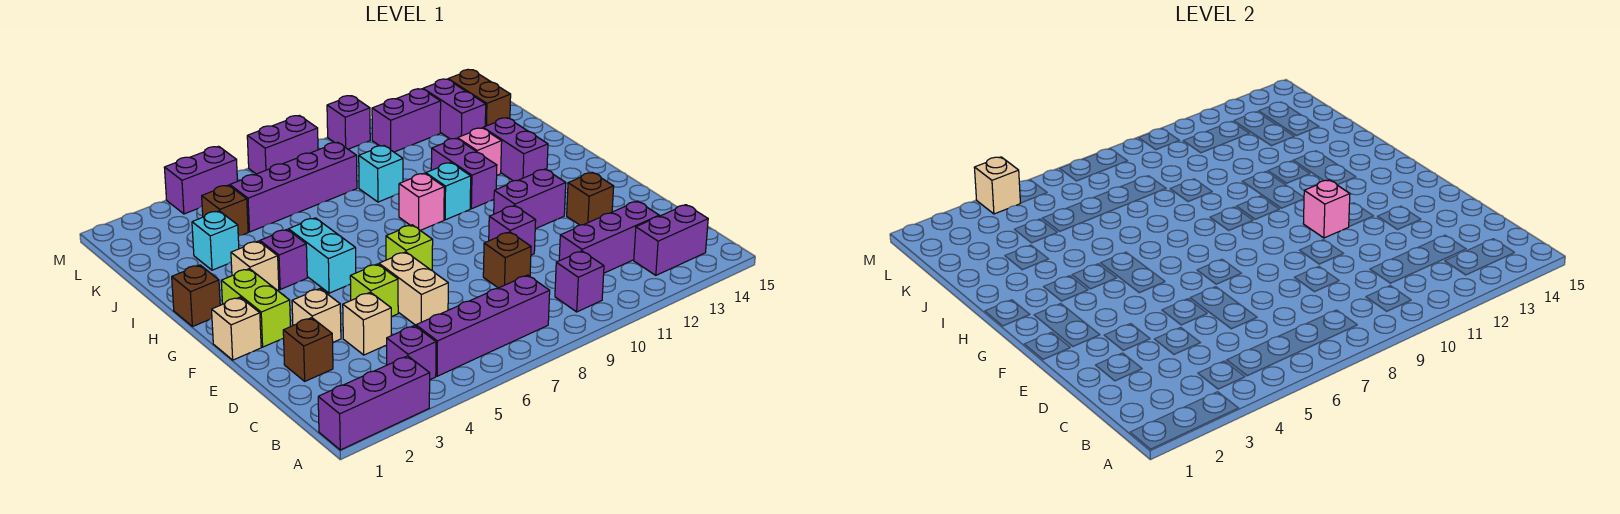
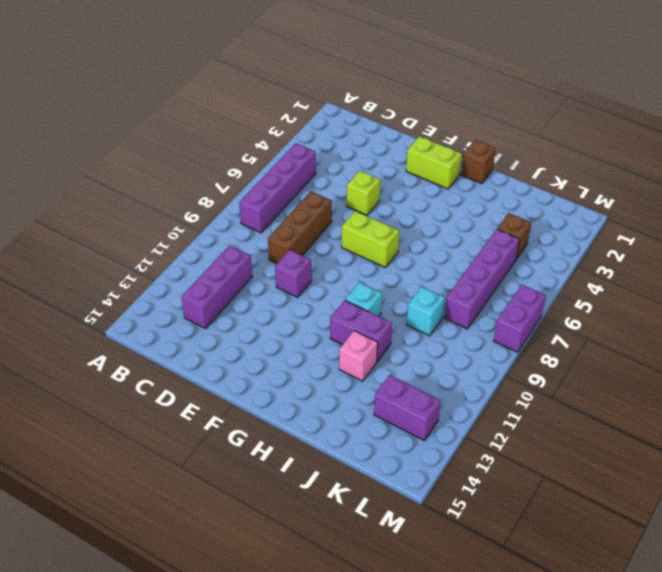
brown 1x3 brick [268,191,332,263] -> brown 1x1 brick [483,232,531,288]
lime 1x2 brick [342,211,400,268] -> lime 1x1 brick [386,225,433,270]
none -> purple 1x3 brick [318,356,430,450]
none -> purple 1x1 brick [387,326,436,380]
none -> purple 1x1 brick [555,251,604,312]
none -> purple 1x2 brick [634,205,708,275]

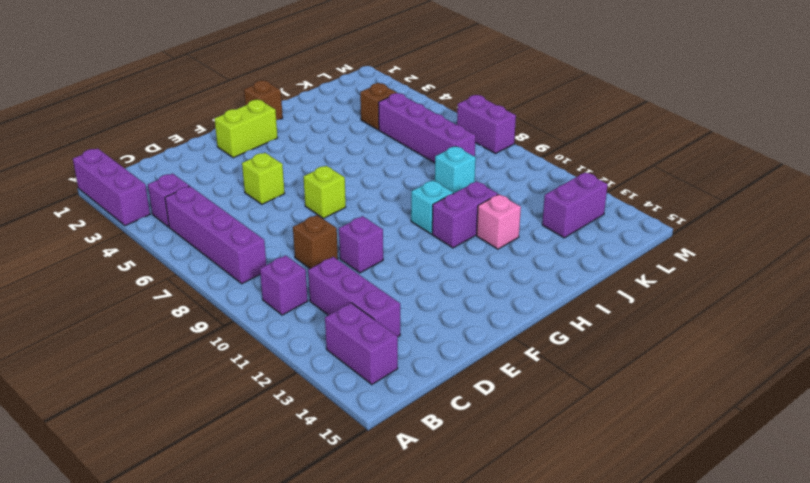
none -> brown 1x1 brick [283,318,333,381]
none -> tan 1x1 brick [343,292,391,355]
none -> tan 1x2 brick [379,252,448,325]
none -> tan 1x1 brick [292,289,341,342]

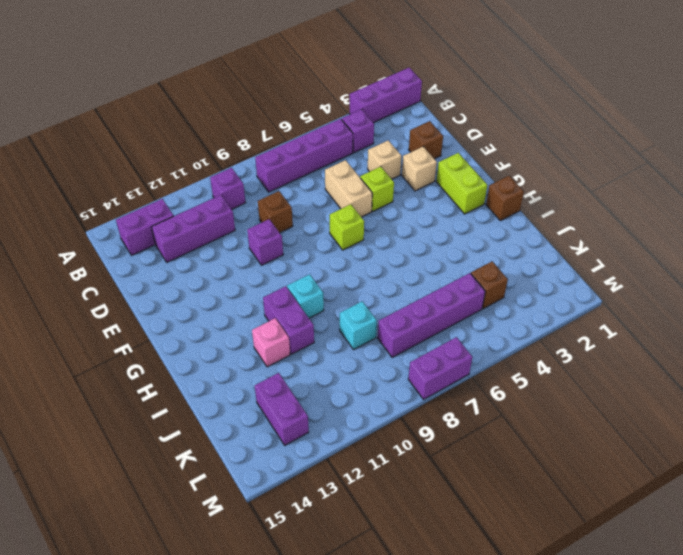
none -> brown 1x1 brick [567,172,614,225]
none -> tan 1x1 brick [212,297,261,360]
none -> purple 1x2 brick [494,169,566,229]
none -> cyan 1x2 brick [289,218,356,293]

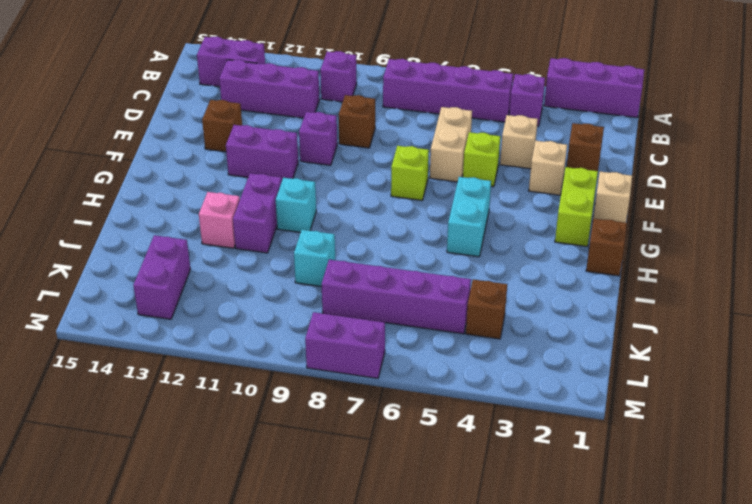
none -> tan 1x1 brick [231,241,279,291]
none -> purple 1x1 brick [260,230,307,289]
none -> pink 1x1 brick [399,173,444,230]
none -> purple 1x2 brick [483,118,548,181]

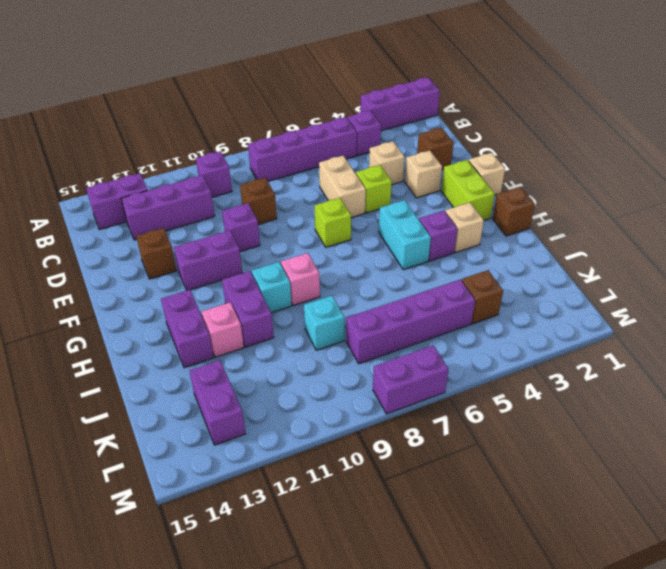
none -> cyan 1x1 brick [192,211,239,270]
none -> brown 1x2 brick [448,70,511,126]
none -> purple 1x2 brick [372,89,441,152]
none -> purple 1x2 brick [164,146,237,214]

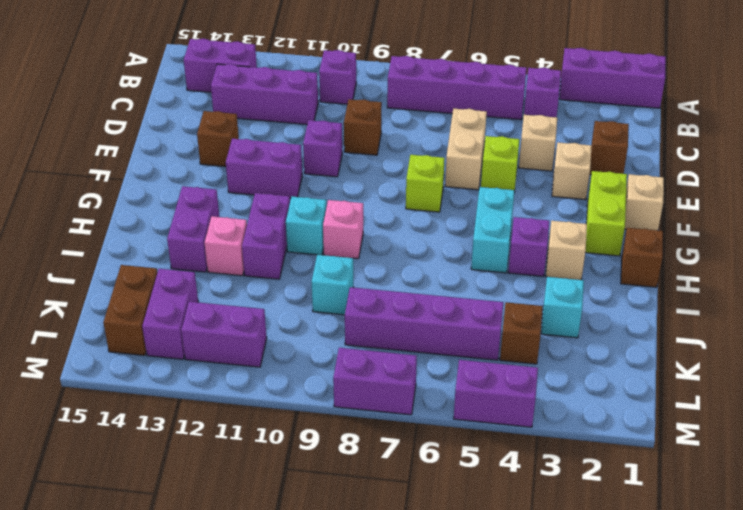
none -> purple 1x1 brick [327,96,370,149]
none -> pink 1x1 brick [1303,180,1350,238]
none -> tan 1x1 brick [974,157,1020,214]

